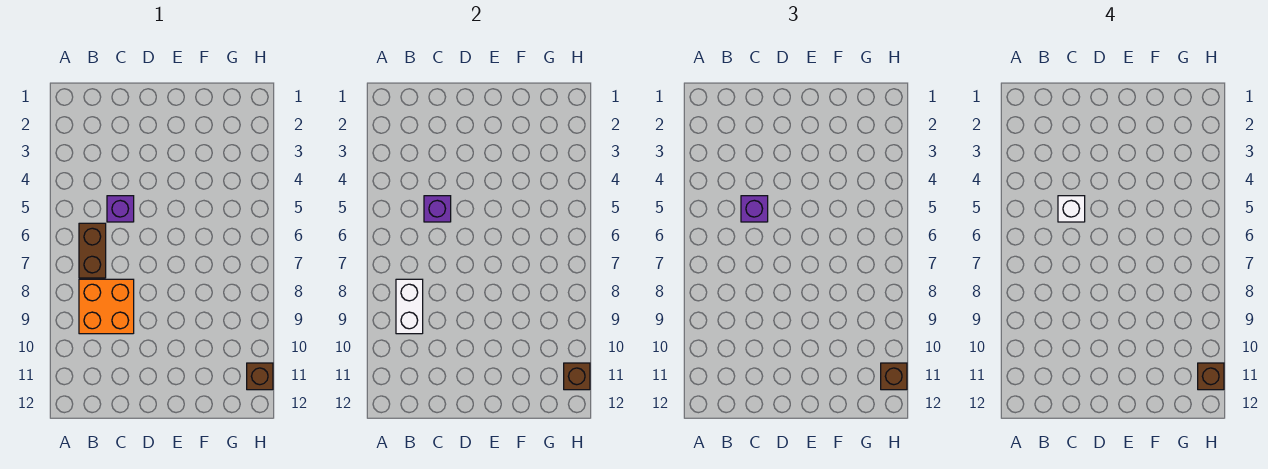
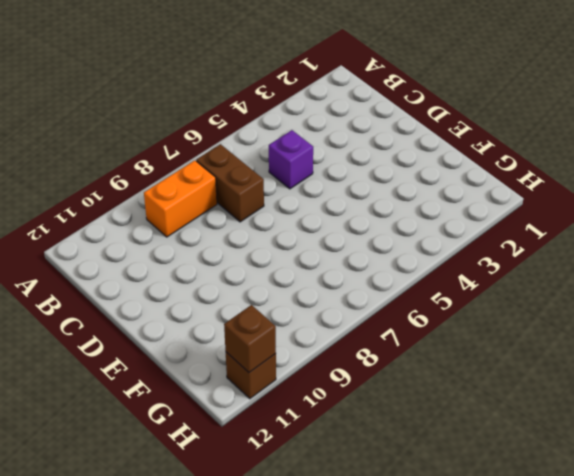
brown 1x2 brick [196,144,264,222] -> brown 1x2 brick turned to [79,223,106,278]
orange 1x2 brick [144,161,217,237] -> orange 2x2 brick [79,279,134,334]
none -> white 1x2 brick [396,279,423,334]
none -> purple 1x1 brick [424,196,451,222]

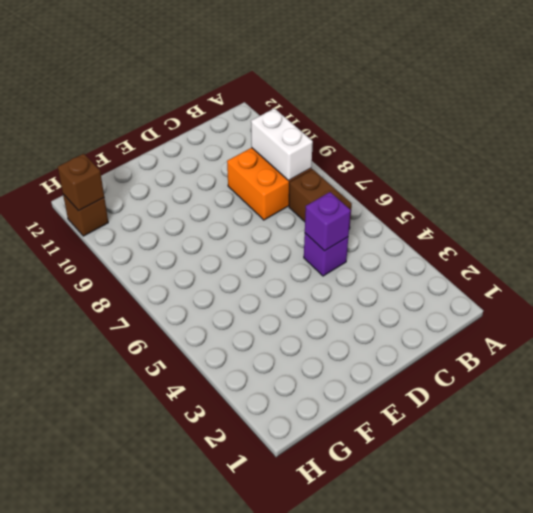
none -> purple 1x1 brick [741,196,768,222]
none -> brown 1x1 brick [881,363,907,390]

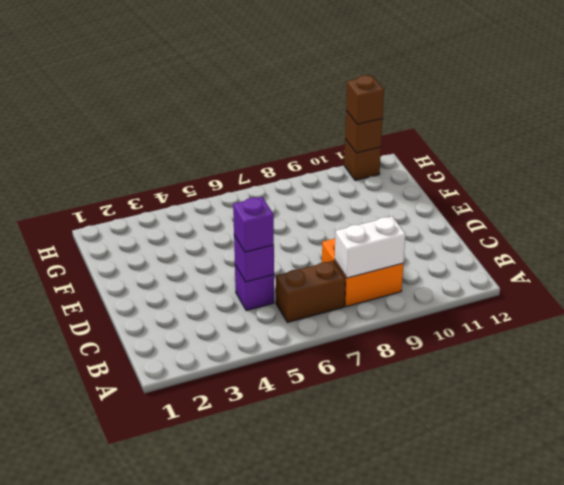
none -> white 1x1 brick [1058,196,1085,222]
none -> brown 1x1 brick [1198,363,1224,390]

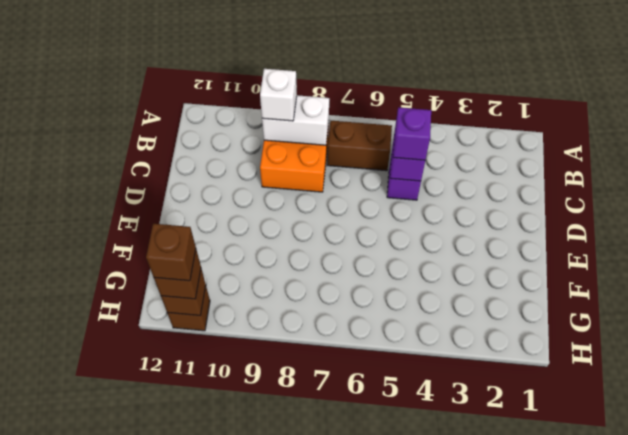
white 1x1 brick [260,69,297,121] -> white 1x1 brick moved to [1058,196,1085,222]

